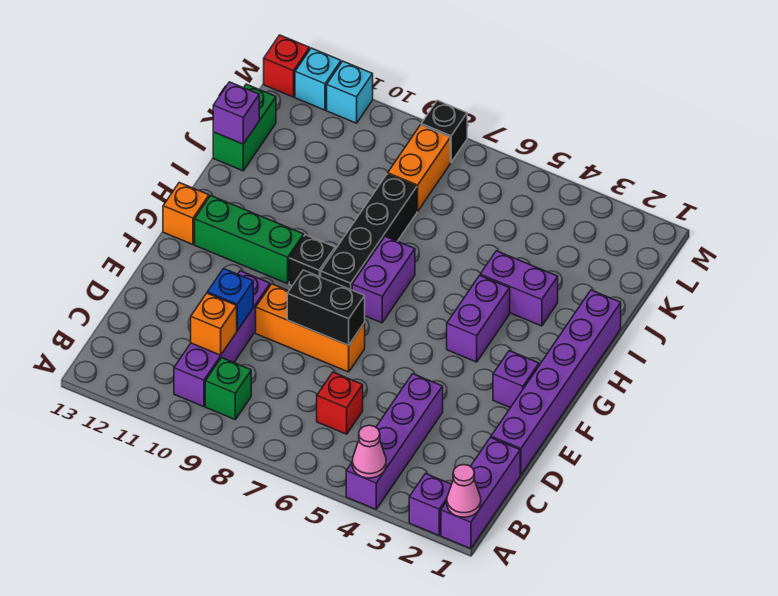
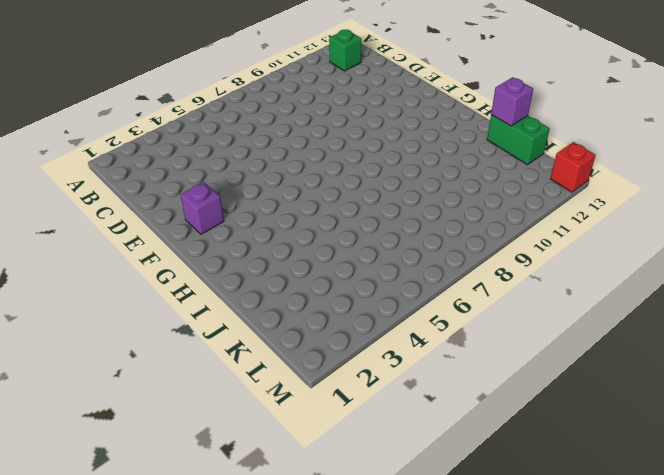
green 1x1 brick [329,30,361,71] -> green 1x1 brick moved to [205,358,251,419]
none -> purple 1x3 brick [441,438,520,549]
none -> purple 1x1 brick [409,474,452,535]
none -> purple 1x4 brick [346,374,443,509]

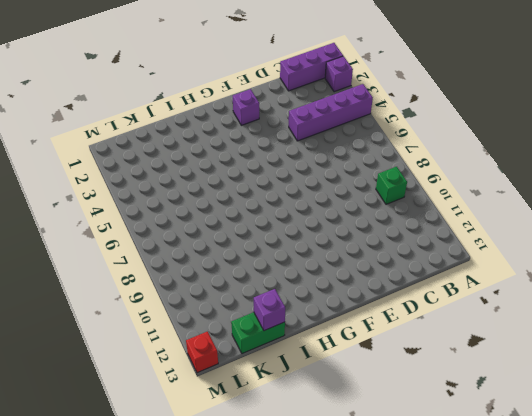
none -> purple 1x4 brick [174,271,270,407]
none -> red 1x1 brick [317,372,363,434]
none -> purple 1x6 brick [491,290,621,475]

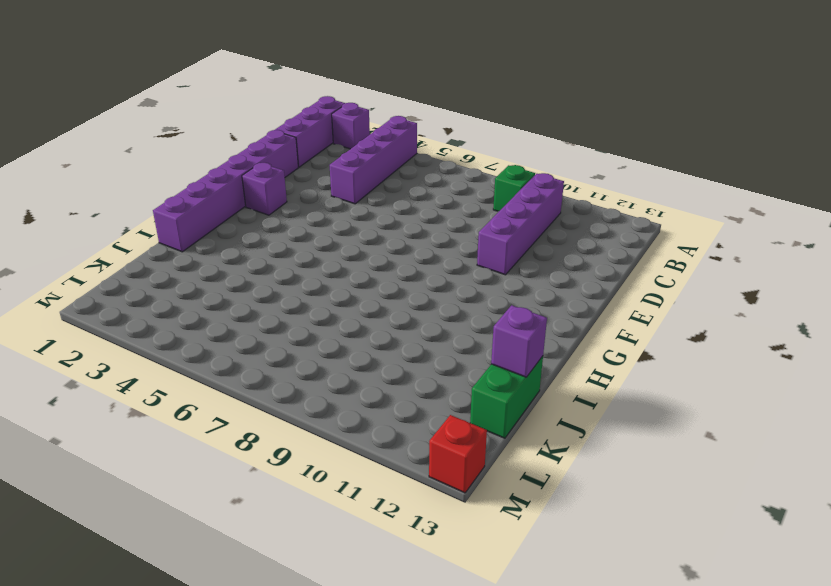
none -> red 1x1 brick [317,372,363,434]
none -> orange 1x3 brick [256,284,365,372]
none -> purple 1x2 brick [447,275,510,362]

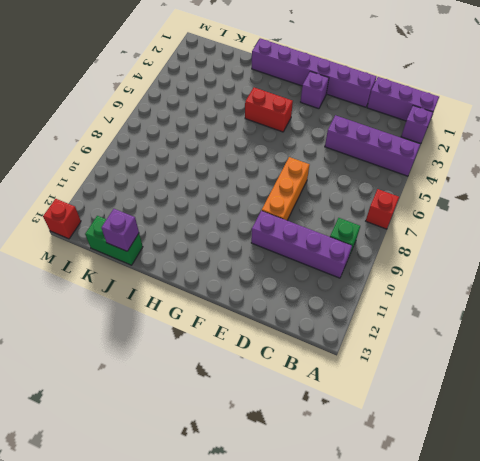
red 1x1 brick [366,189,399,229] -> red 1x1 brick moved to [317,372,363,434]
red 1x2 brick [245,88,293,132] -> purple 1x2 brick [447,275,510,362]
none -> purple 1x2 brick [352,236,415,323]
none -> black 1x4 brick [321,174,417,290]
none -> black 1x1 brick [289,235,335,286]

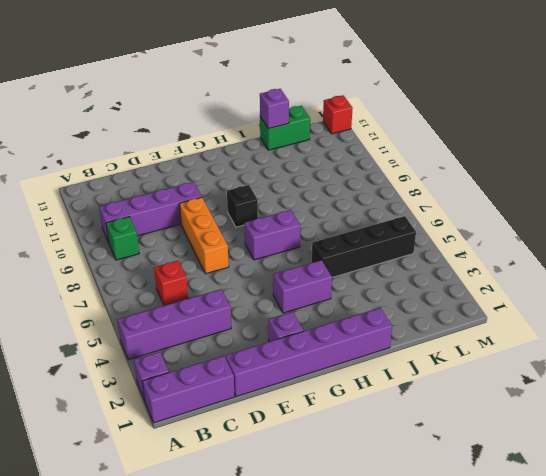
black 1x4 brick [312,216,416,277] -> black 1x4 brick moved to [321,174,417,290]
none -> green 1x3 brick [195,196,304,284]
none -> orange 1x1 brick [163,183,209,244]
none -> purple 1x2 brick [480,251,558,326]

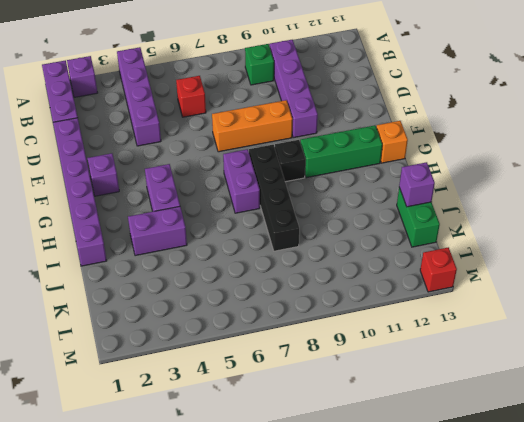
none -> orange 1x2 brick [388,125,450,212]
none -> black 1x1 brick [421,100,467,162]
none -> cyan 1x1 brick [327,61,373,123]

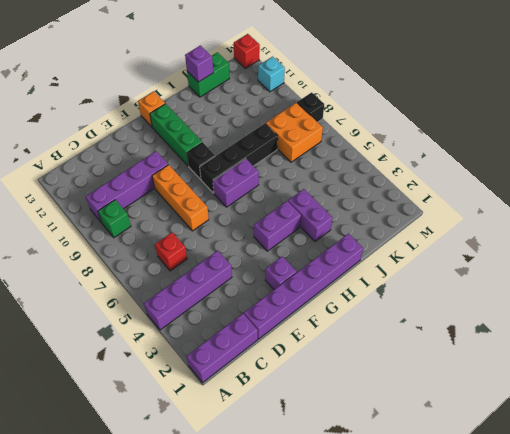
orange 2x2 brick [266,102,323,162] -> orange 1x2 brick [388,125,450,212]
none -> purple 1x1 brick [409,474,452,535]
none -> cyan 1x1 brick [295,48,341,110]
none -> pink 1x1 cone [447,465,481,517]

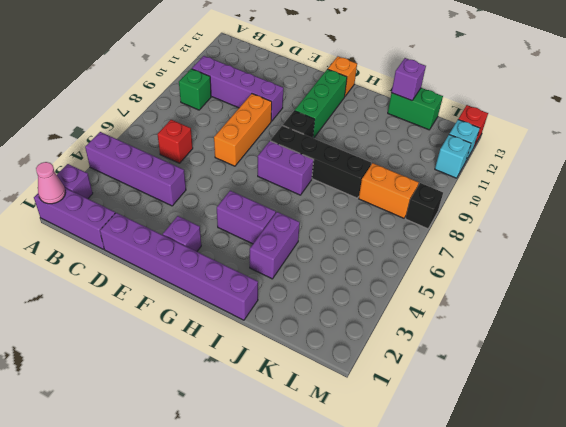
none -> pink 1x1 cone [352,425,386,478]
none -> orange 1x1 brick [191,293,237,355]
none -> blue 1x1 brick [207,268,253,331]

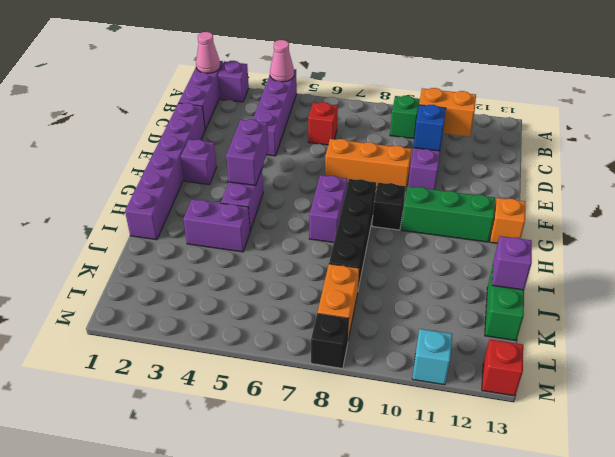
orange 1x2 brick [419,88,476,137] -> orange 1x1 brick [191,293,237,355]
purple 1x2 brick [226,119,268,186] -> none
none -> cyan 1x1 brick [295,48,341,110]
none -> black 1x2 brick [287,270,365,345]

